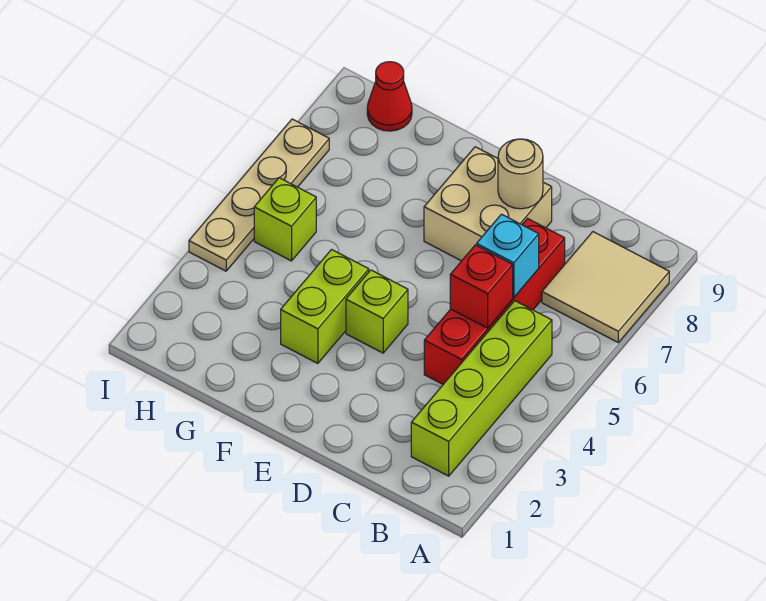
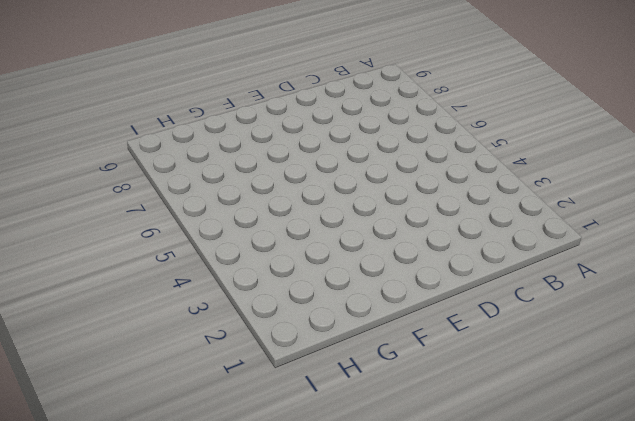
none -> tan 2x2 tile [542,232,669,342]
none -> lime 1x4 brick [411,301,552,476]
none -> red 1x4 brick [424,219,565,384]

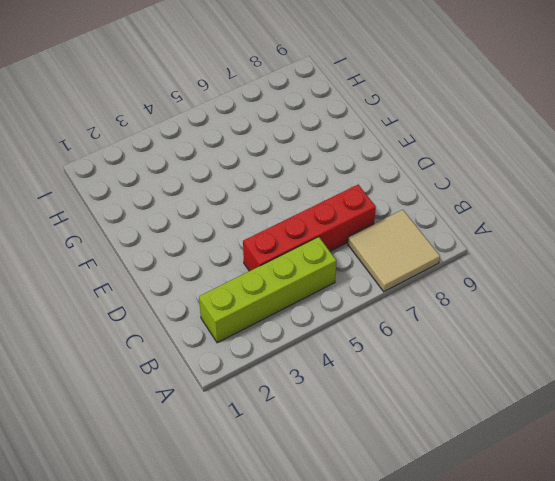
none -> tan 2x2 brick [424,147,552,261]
none -> lime 1x1 brick [346,270,408,353]
none -> lime 1x2 brick [281,250,369,363]

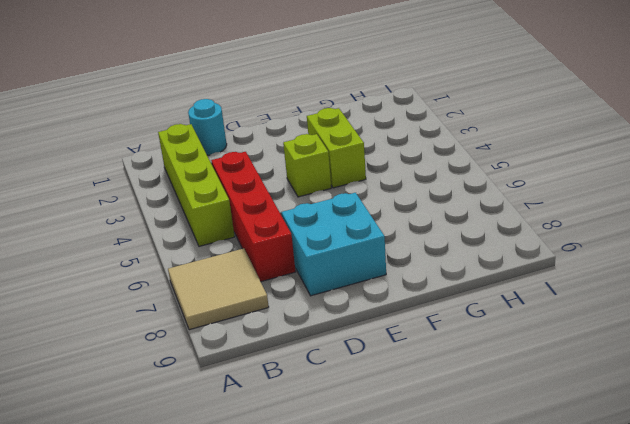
cyan 1x1 round brick [188,99,227,155] -> none
cyan 2x2 brick [282,193,386,296] -> tan 2x2 brick [424,147,552,261]
none -> lime 1x1 brick [254,178,316,261]
none -> red 1x1 cone [367,62,412,131]
none -> tan 1x4 plate [189,119,329,271]

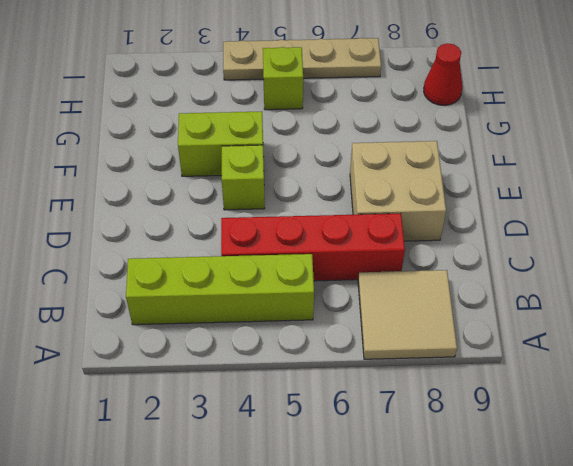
none -> red 1x1 brick [450,245,513,328]
none -> cyan 1x1 brick [477,214,539,297]
none -> tan 1x1 round brick [498,139,543,209]

